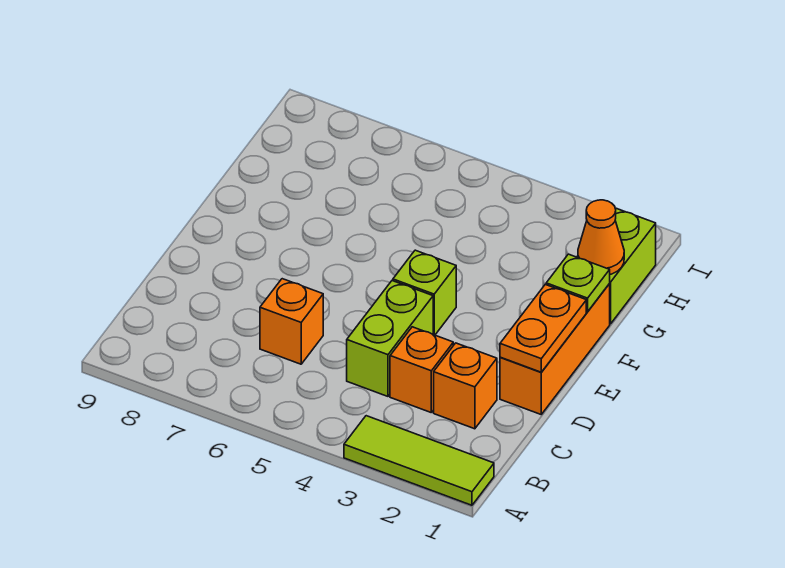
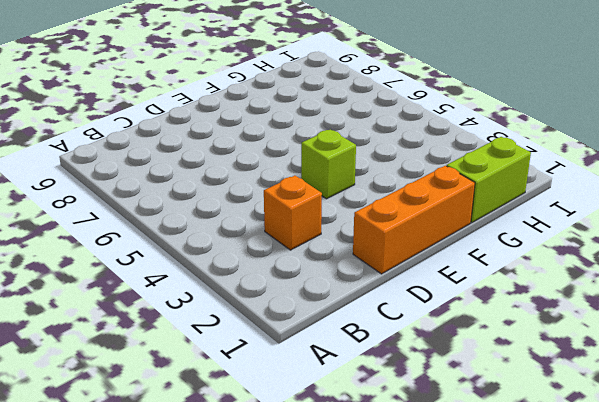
none -> lime 1x3 tile [344,416,494,505]
none -> orange 1x1 brick [434,343,497,429]

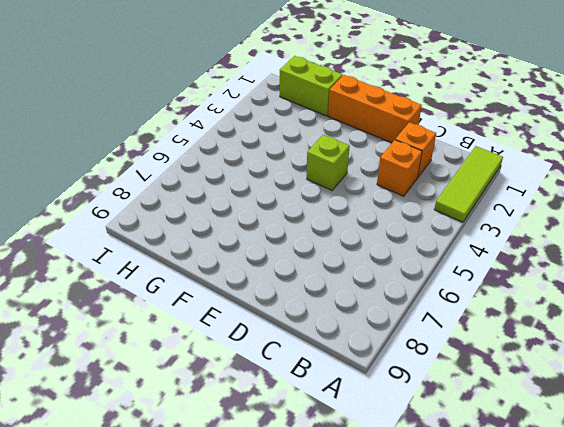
none -> lime 1x2 brick [347,281,433,396]
none -> orange 1x1 brick [260,279,323,364]

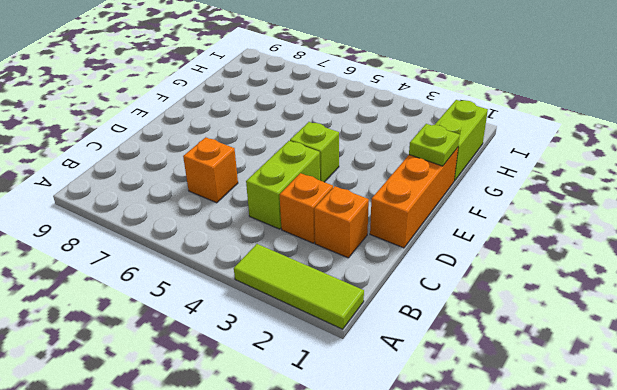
none -> orange 1x2 plate [500,284,586,372]
none -> orange 1x1 cone [578,200,624,274]

